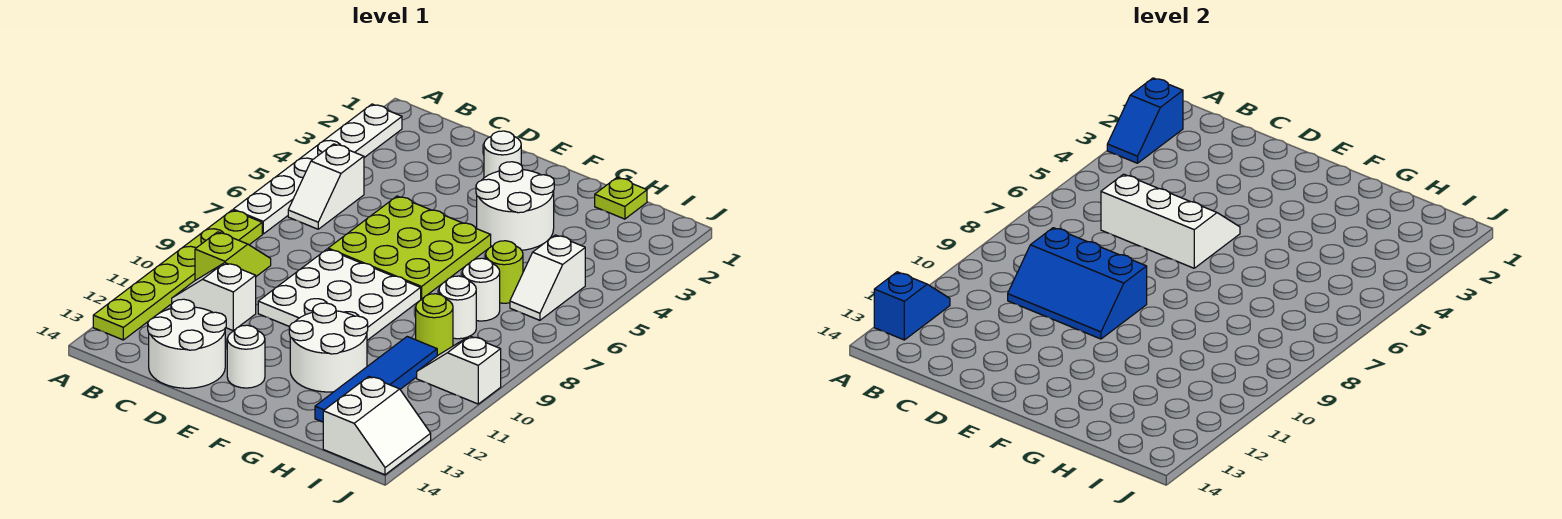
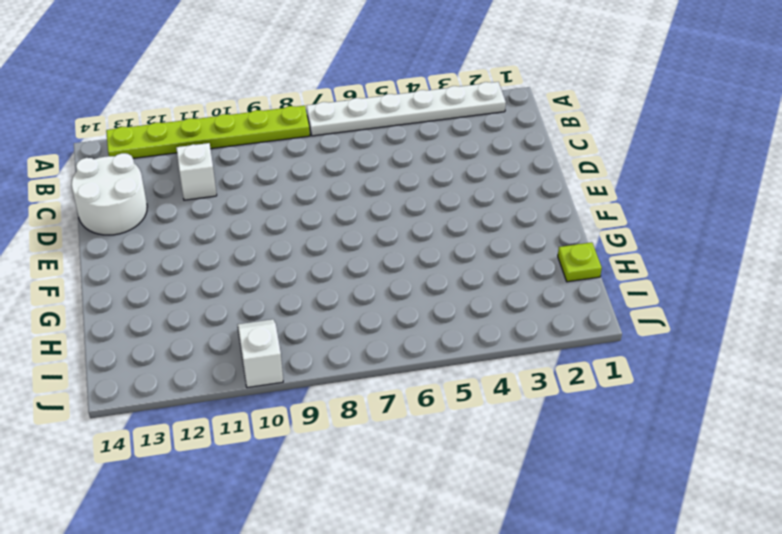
none -> white 1x2 slope [288,144,364,229]
none -> lime 1x2 slope [195,232,271,280]
none -> lime 3x3 plate [328,196,491,299]

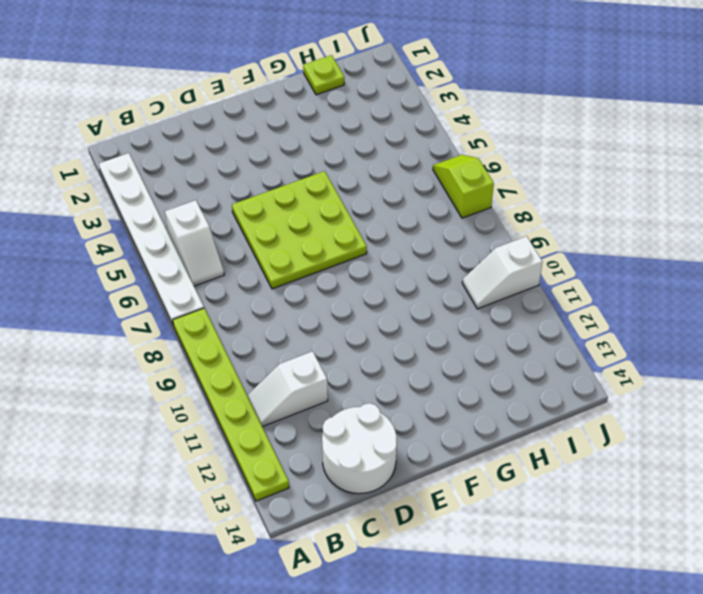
lime 1x2 slope [433,155,494,218] -> lime 1x2 slope moved to [195,232,271,280]
none -> white 3x3 plate [258,249,421,340]
none -> white 1x1 round brick [484,131,521,178]
none -> white 1x1 round brick [227,325,265,388]

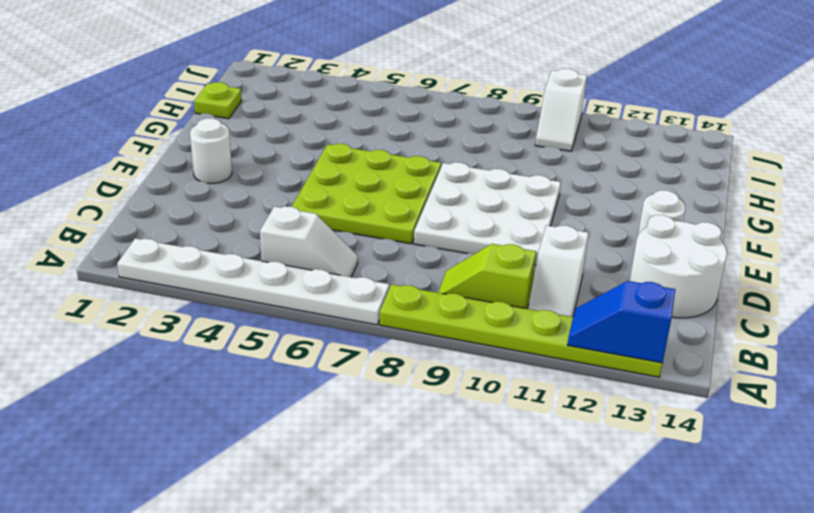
none -> white 2x2 round brick [476,162,554,250]
none -> white 2x2 round brick [289,303,368,392]
none -> lime 1x1 round brick [486,241,523,303]

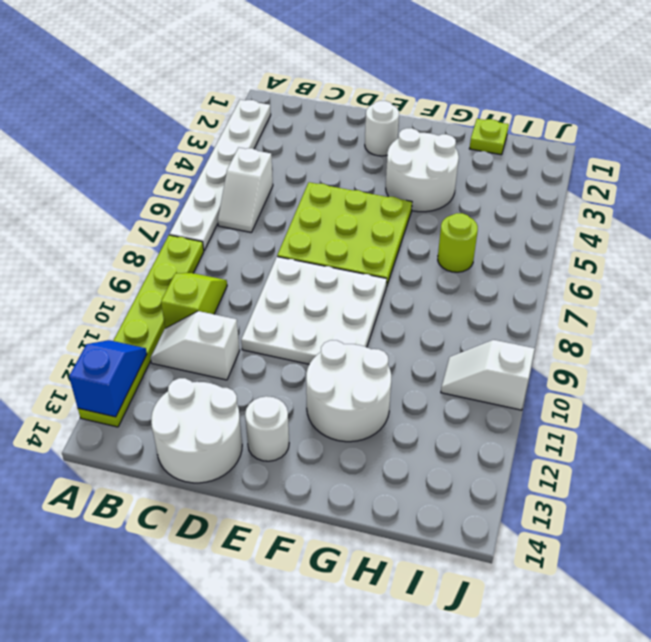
none -> white 1x1 round brick [462,258,500,321]
none -> white 1x1 round brick [439,276,476,339]
none -> lime 1x1 round brick [416,294,453,356]

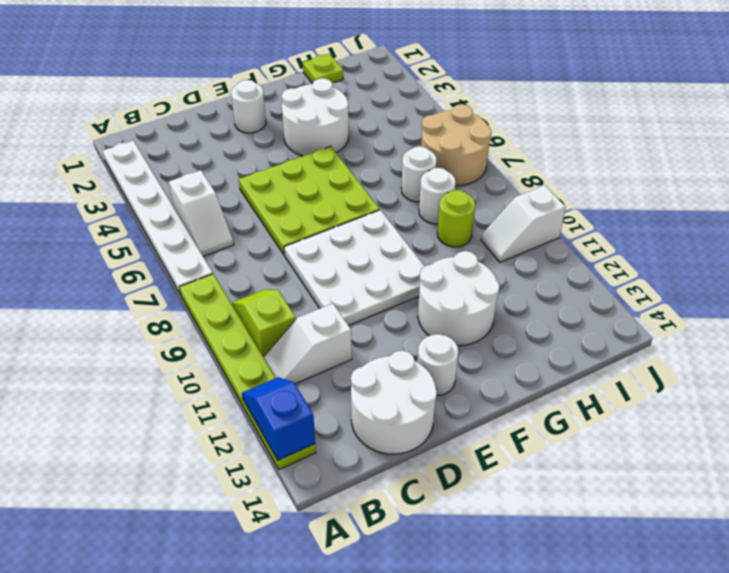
tan 2x2 round brick [421,104,492,186] -> white 1x2 slope [510,235,585,320]
none -> lime 1x1 round brick [486,241,523,303]
none -> blue 1x4 tile [315,337,437,422]
none -> white 2x2 slope [323,377,431,475]

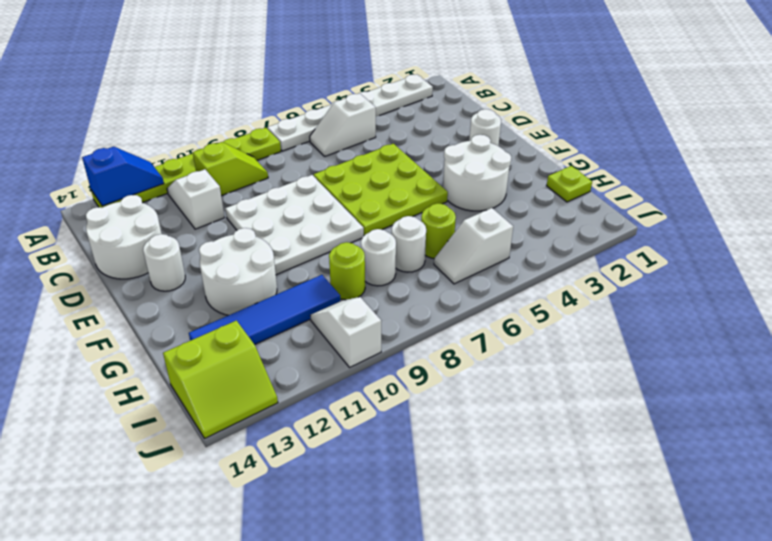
lime 2x2 slope [163,321,278,438] -> white 2x2 slope [323,377,431,475]
none -> blue 1x2 slope [1107,78,1183,163]
none -> white 2x3 slope [1101,174,1240,268]
none -> blue 2x3 slope [1008,228,1147,339]

